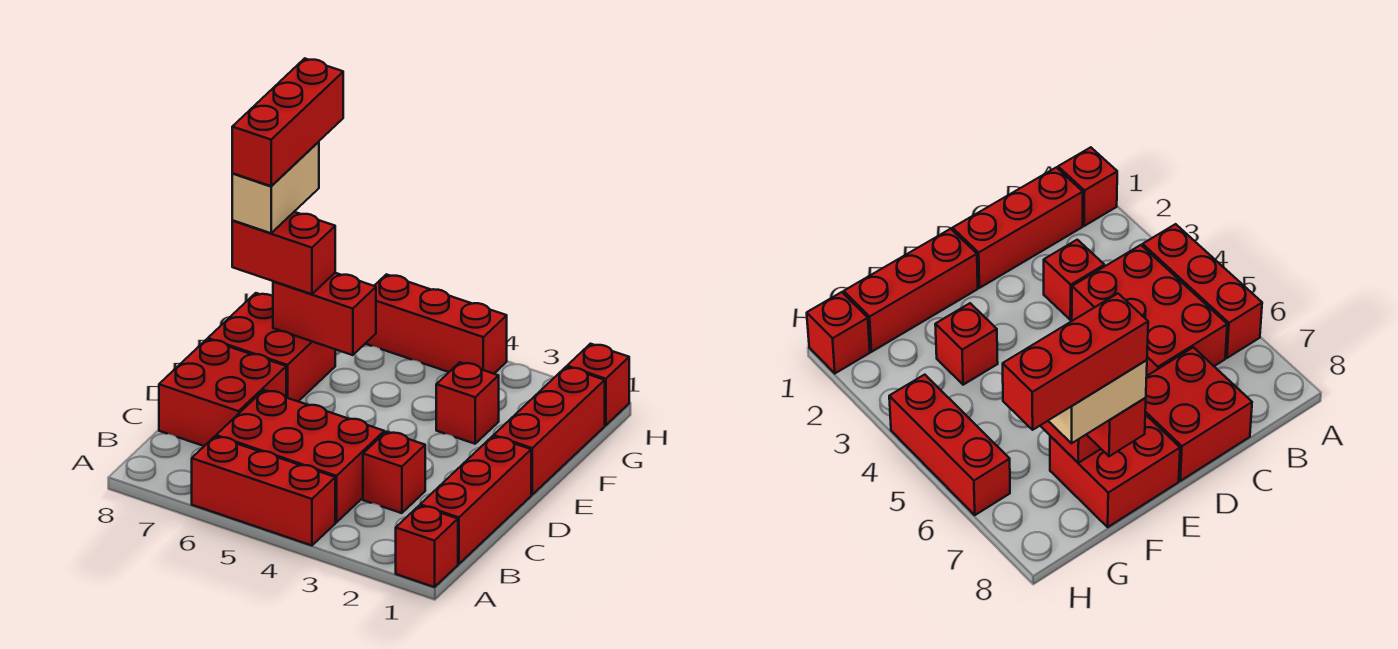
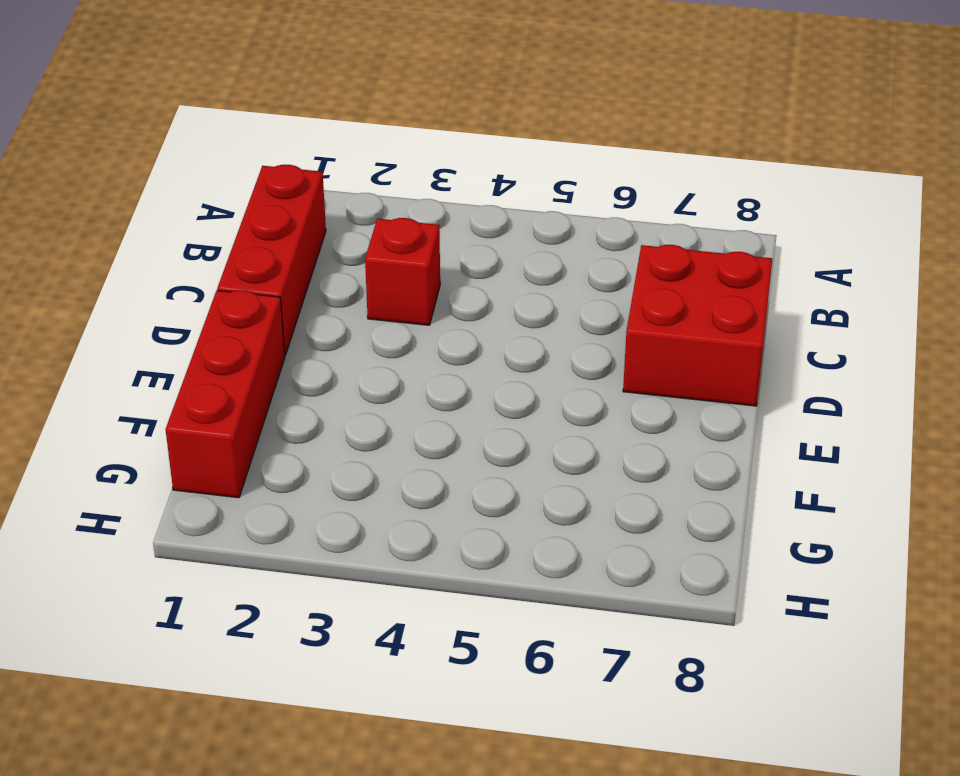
none -> red 1x1 brick [396,506,458,587]
none -> red 1x3 brick [192,436,335,545]
none -> red 2x3 brick [216,390,384,522]

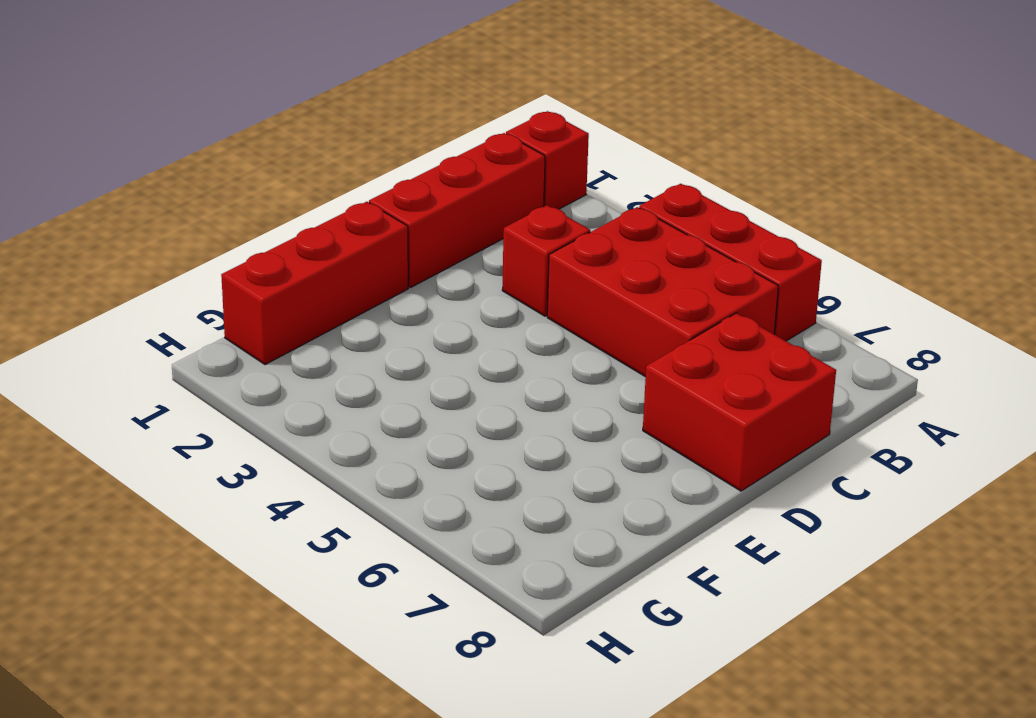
none -> red 2x2 brick [208,293,335,401]
none -> red 1x1 brick [436,362,499,444]
none -> red 1x1 brick [567,344,629,425]

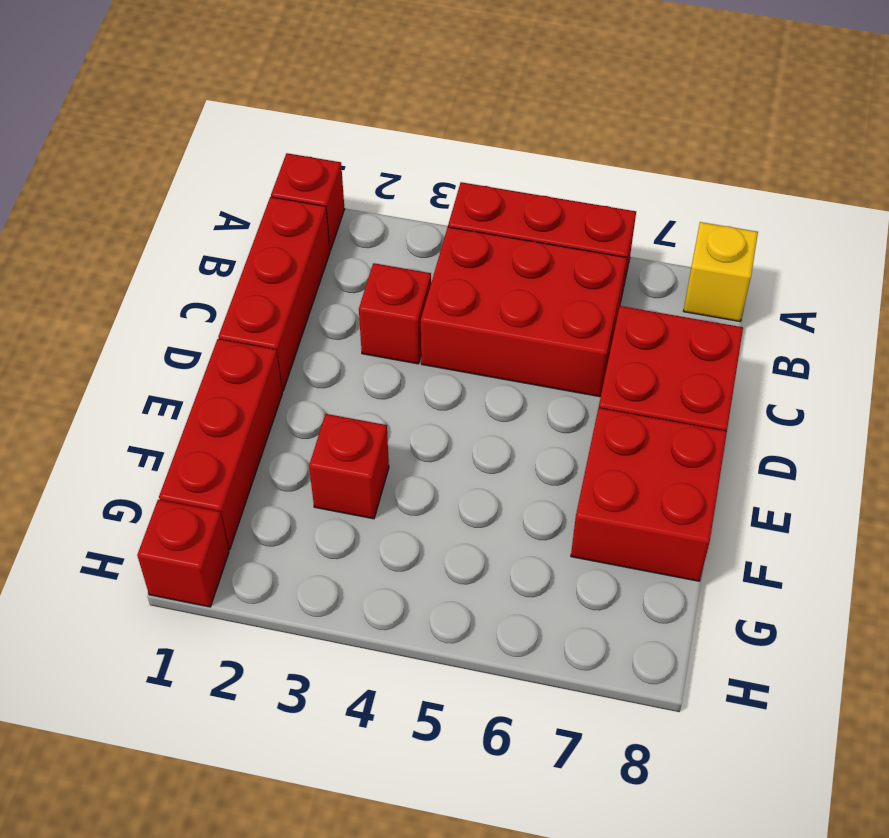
yellow 1x1 brick [684,222,758,321] -> none
none -> red 1x3 brick [365,274,507,374]
none -> red 1x2 brick [273,273,376,355]
none -> red 1x2 brick [232,212,335,294]

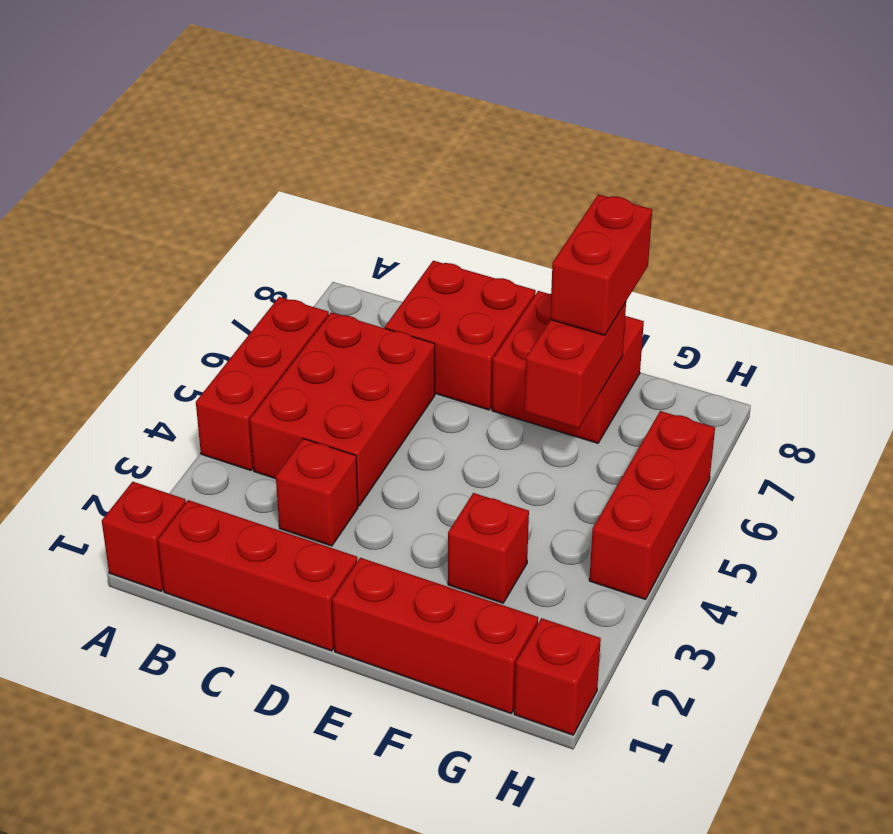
none -> tan 1x2 brick [232,142,319,233]
none -> red 1x3 brick [232,58,343,186]

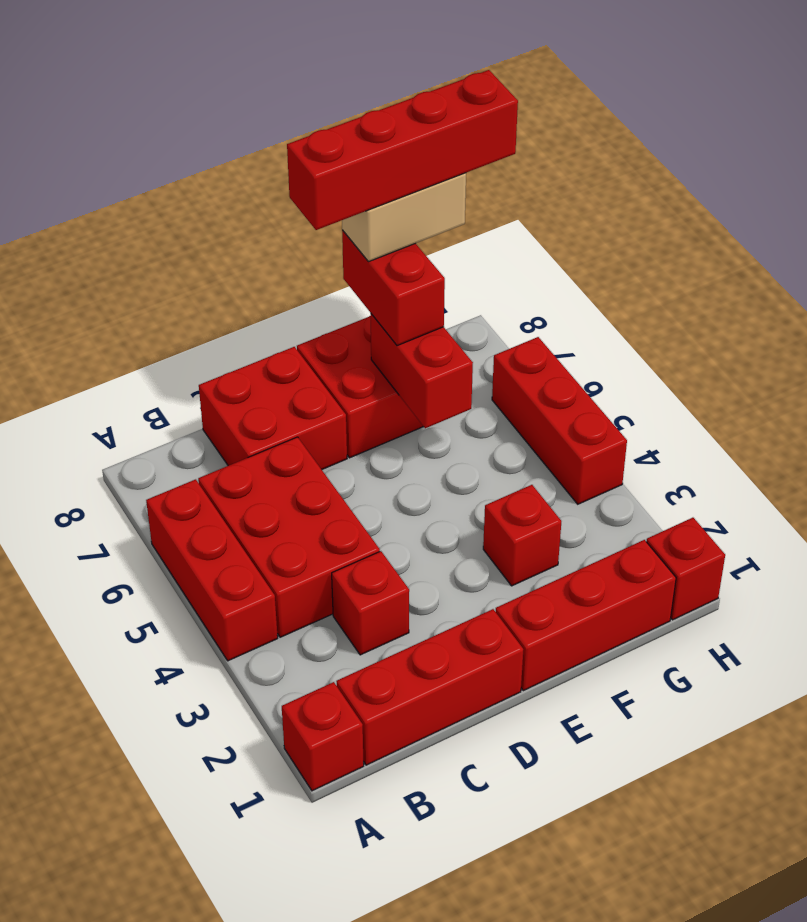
red 1x4 brick [287,70,518,230] -> red 1x3 brick [232,58,343,186]

